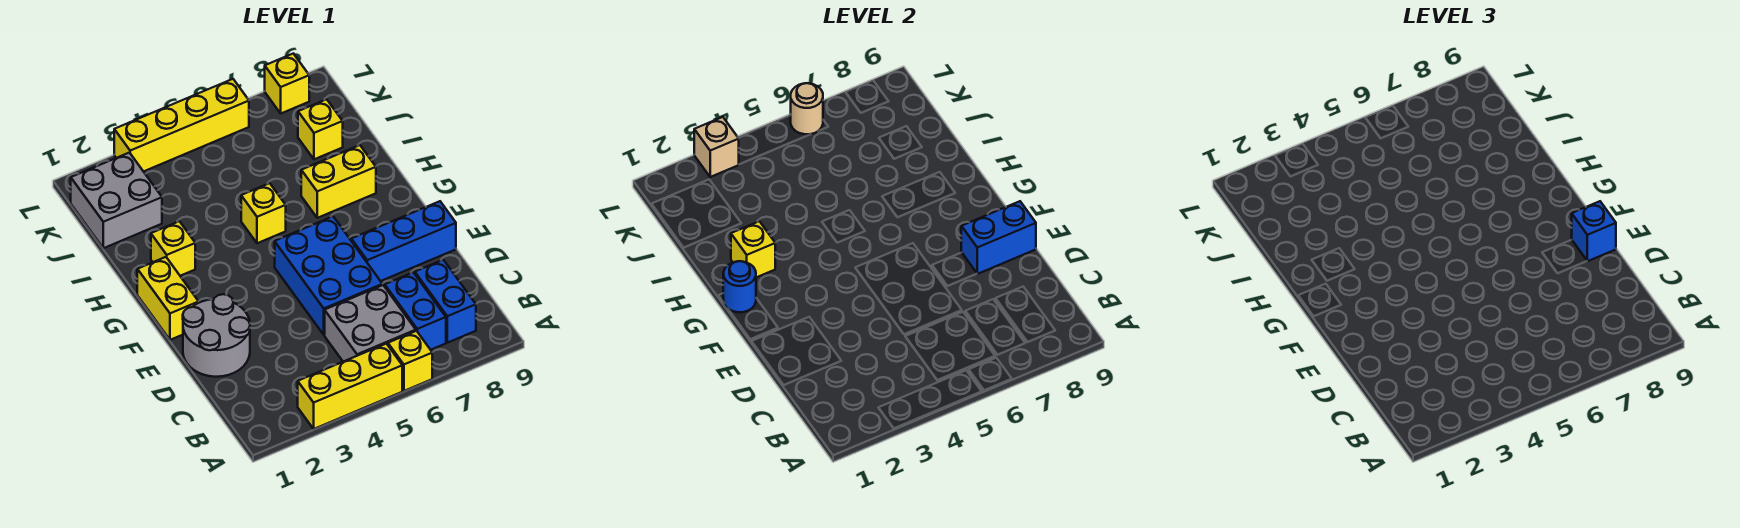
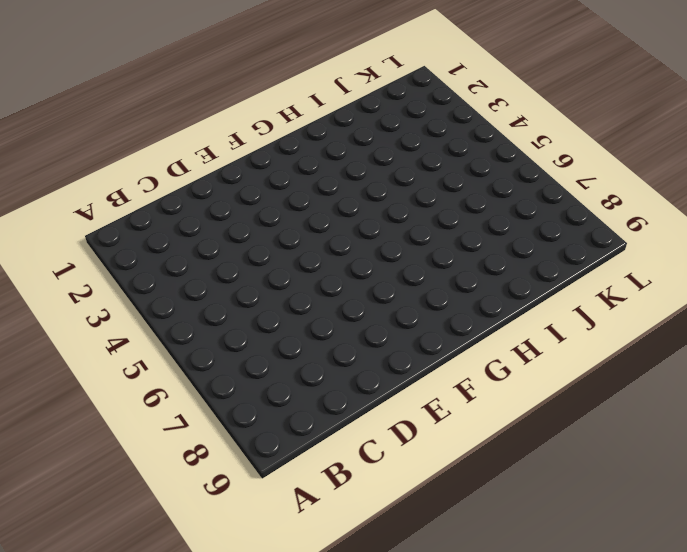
none -> yellow 1x3 brick [298,344,402,429]
none -> yellow 1x1 brick [388,331,432,391]
none -> grey 2x2 brick [325,285,416,362]

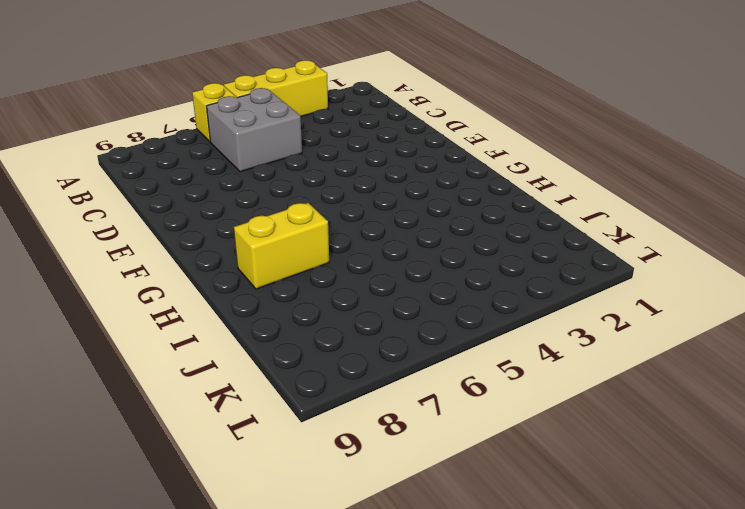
none -> blue 1x2 brick [385,273,446,350]
none -> blue 1x2 brick [415,260,476,343]
none -> grey 2x2 round brick [183,294,250,377]

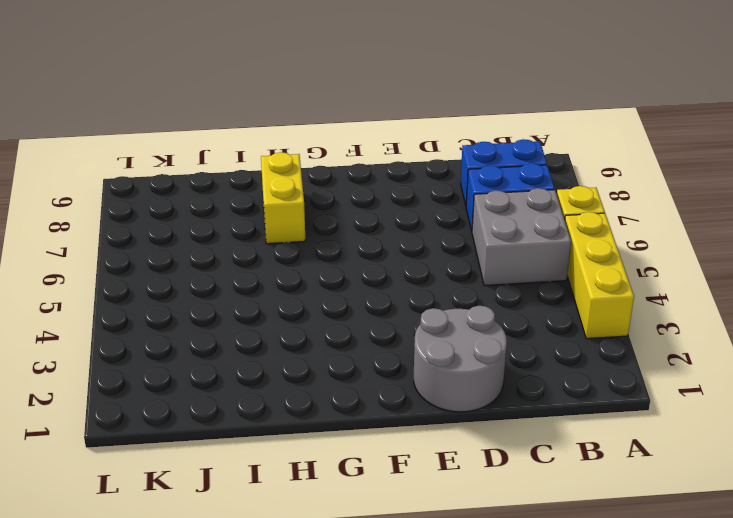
none -> blue 2x3 brick [275,217,382,335]
none -> blue 1x3 brick [351,201,456,281]
none -> yellow 1x2 brick [137,257,199,340]

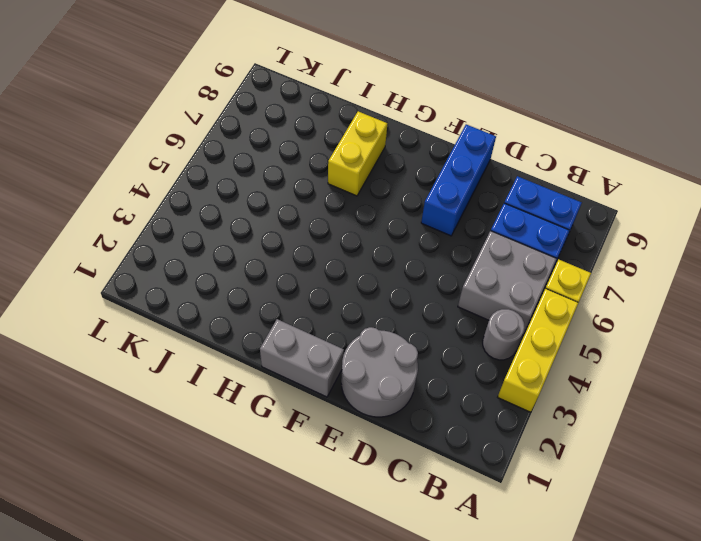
grey 1x1 round brick [483,309,525,360] -> none
grey 1x2 brick [260,319,344,397] -> yellow 1x2 brick [137,257,199,340]
none -> blue 2x3 brick [275,217,382,335]
none -> yellow 1x1 brick [151,221,195,276]
none -> yellow 1x1 brick [241,183,286,243]

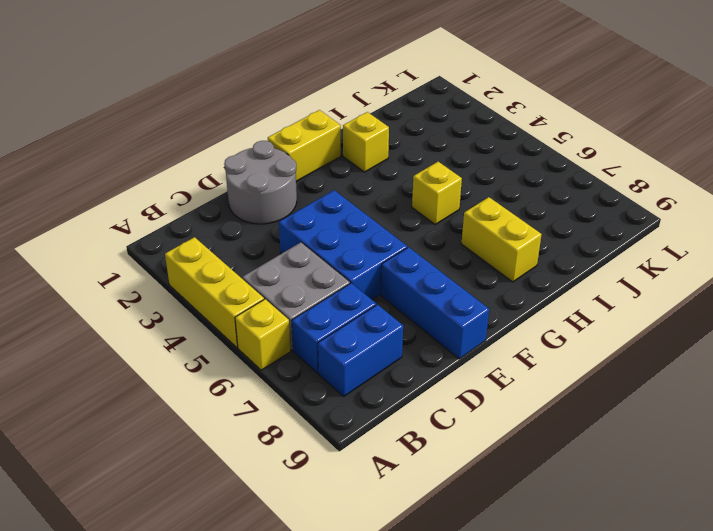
blue 2x3 brick [279,190,407,300] -> blue 2x3 brick turned to [275,217,382,335]
none -> grey 2x2 brick [71,153,162,248]
none -> yellow 1x1 brick [298,99,343,159]
none -> yellow 1x4 brick [114,79,249,172]

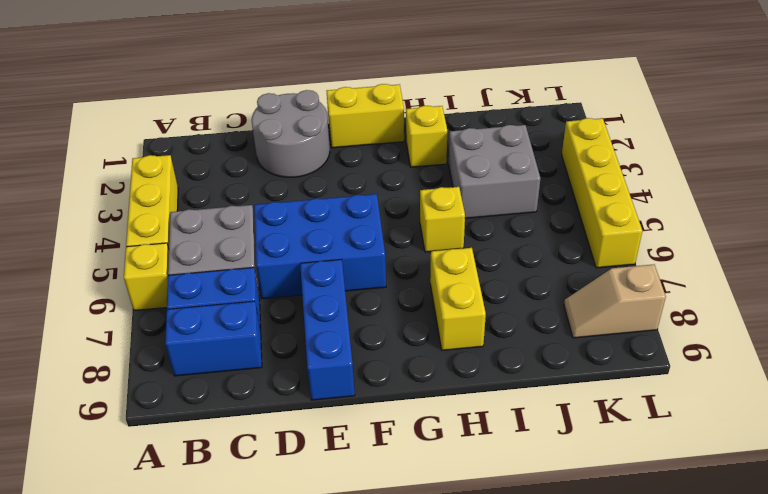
grey 2x2 brick [449,125,540,218] -> grey 2x2 brick moved to [71,153,162,248]
tan 1x2 slope [564,264,666,338] -> yellow 1x1 brick [265,54,309,113]
none -> yellow 1x1 brick [298,99,343,159]
none -> blue 1x2 brick [961,201,1036,274]
none -> blue 1x1 round brick [723,261,756,312]

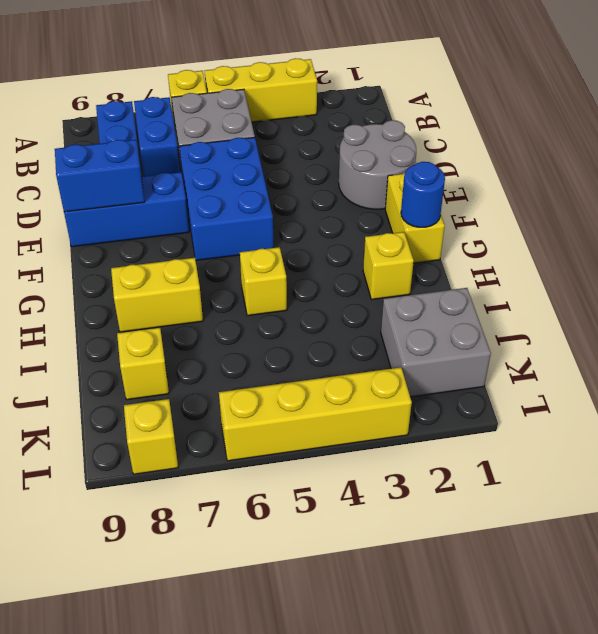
none -> yellow 1x1 brick [731,221,775,277]
none -> tan 1x1 brick [694,117,739,177]
none -> tan 1x1 round brick [791,83,823,134]

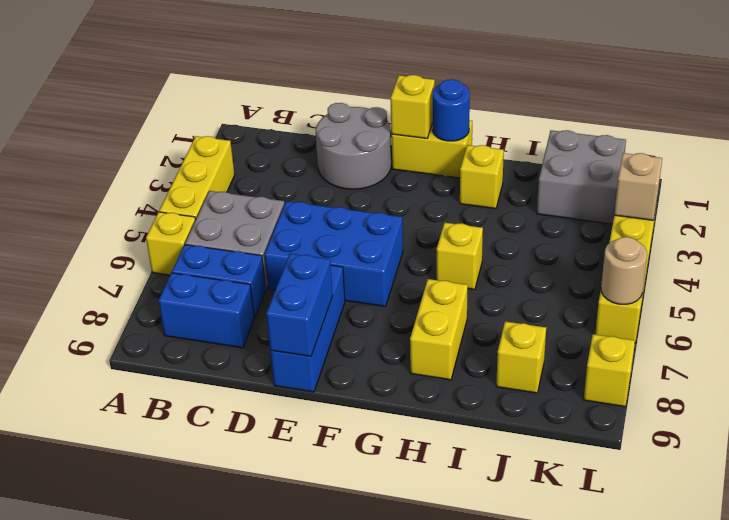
yellow 1x1 brick [391,75,435,138] -> yellow 1x1 brick moved to [731,221,775,277]
none -> blue 1x1 brick [1572,201,1616,261]

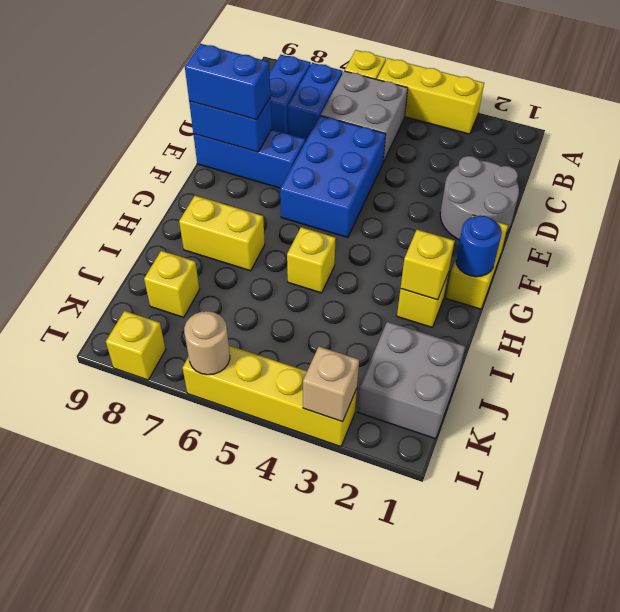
blue 1x2 brick [185,44,270,120] -> blue 1x1 brick [1572,201,1616,261]

